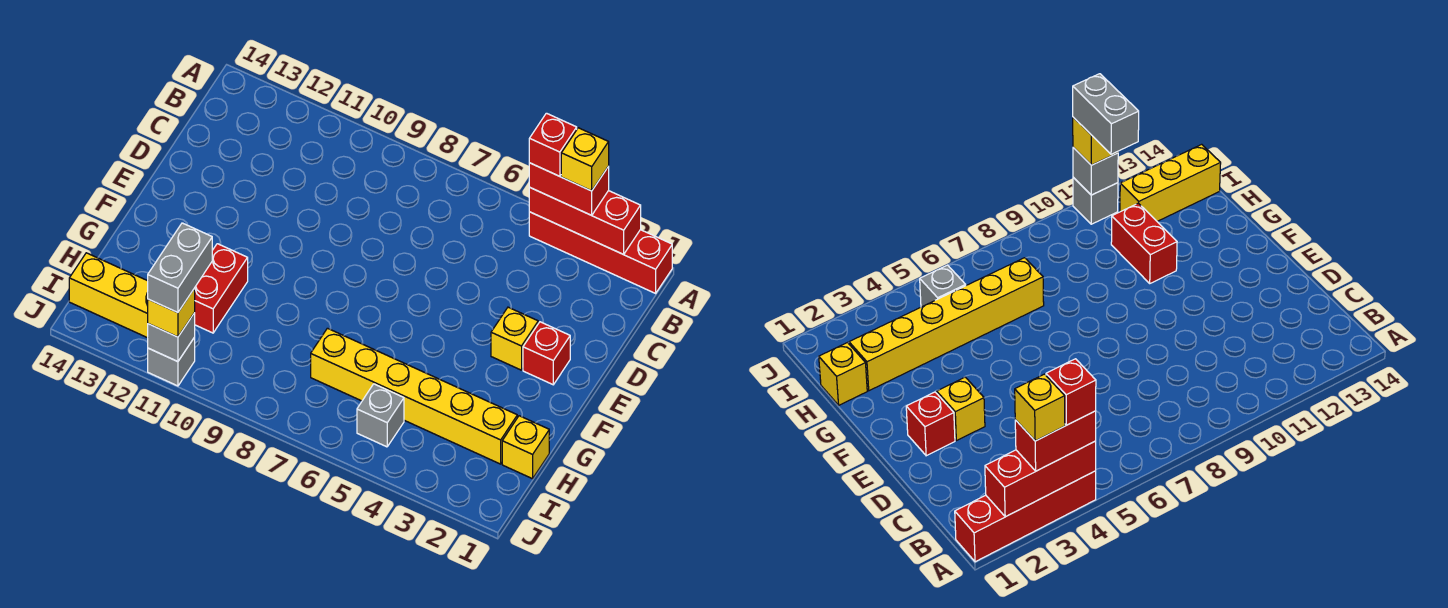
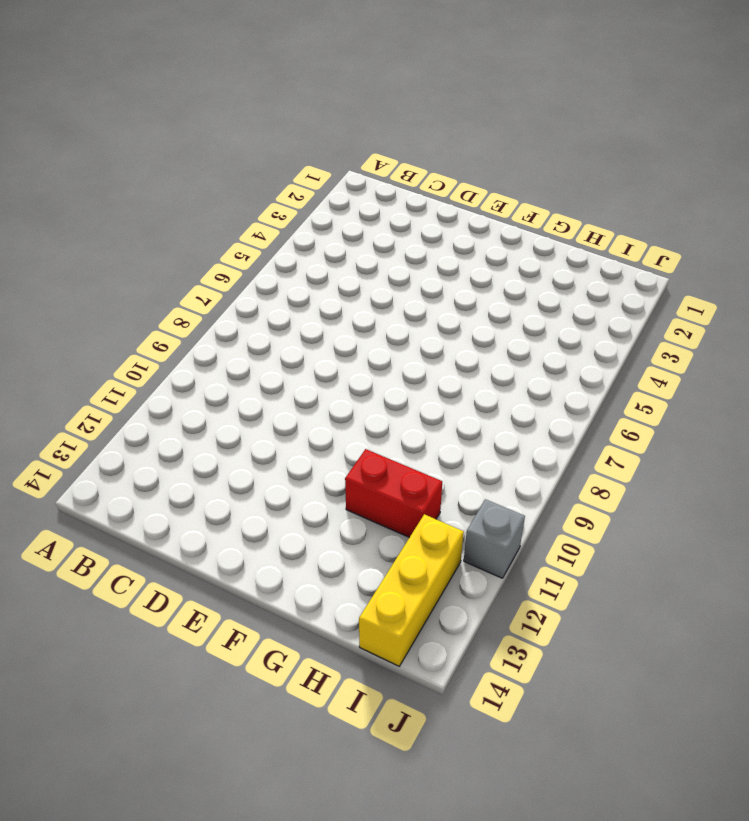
none -> red 1x4 brick [529,212,672,293]
none -> red 1x1 brick [523,322,570,385]
none -> yellow 1x1 brick [491,307,538,370]

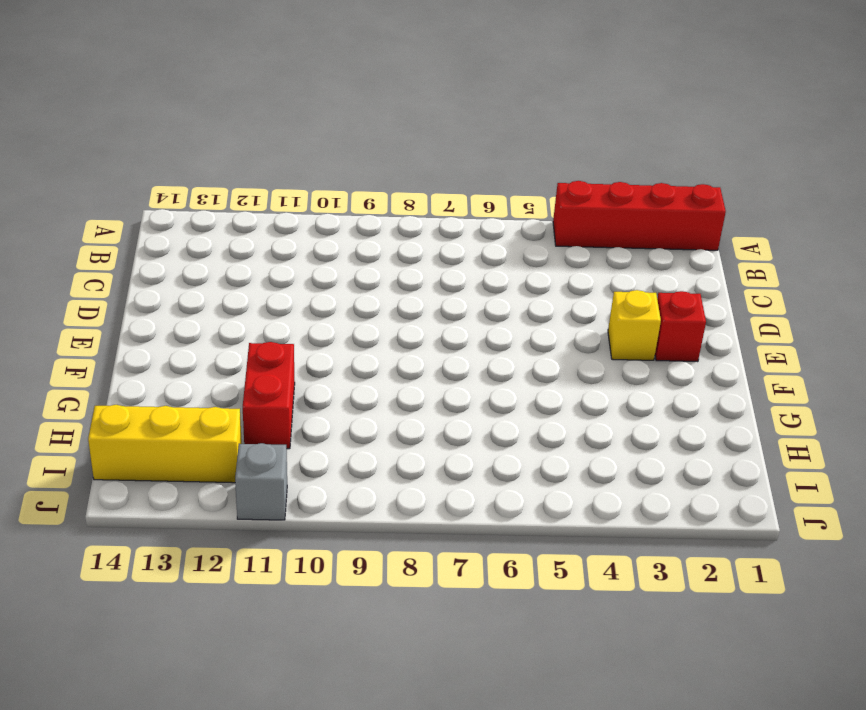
none -> yellow 1x1 brick [502,416,549,479]
none -> yellow 1x6 brick [311,328,517,464]
none -> grey 1x1 brick [357,384,404,447]

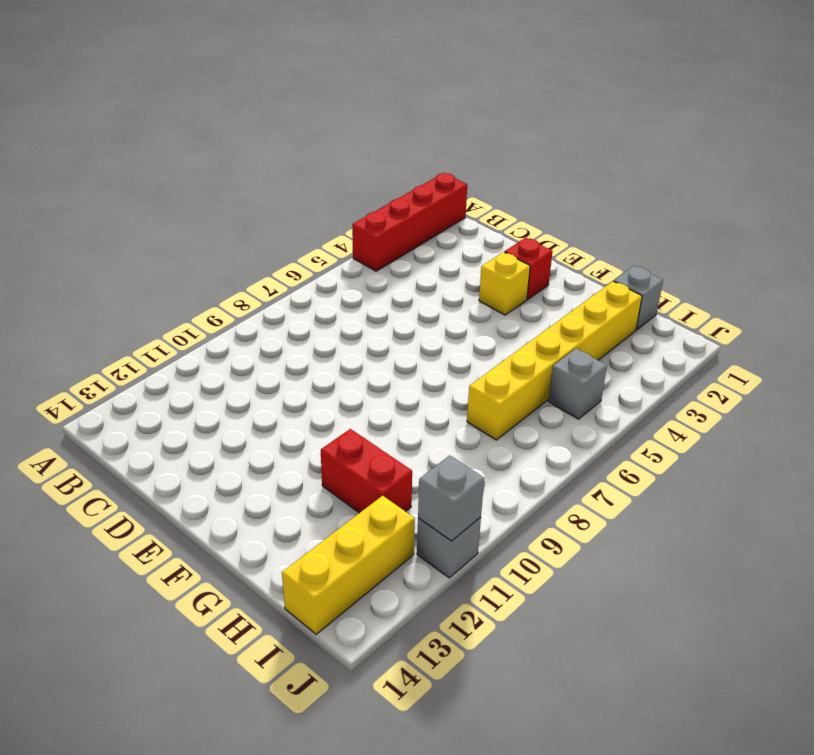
grey 1x1 brick [614,266,663,330] -> yellow 1x1 brick [502,416,549,479]
none -> red 1x3 brick [529,188,641,254]
none -> red 1x2 brick [529,163,609,215]
none -> yellow 1x1 brick [148,288,195,337]

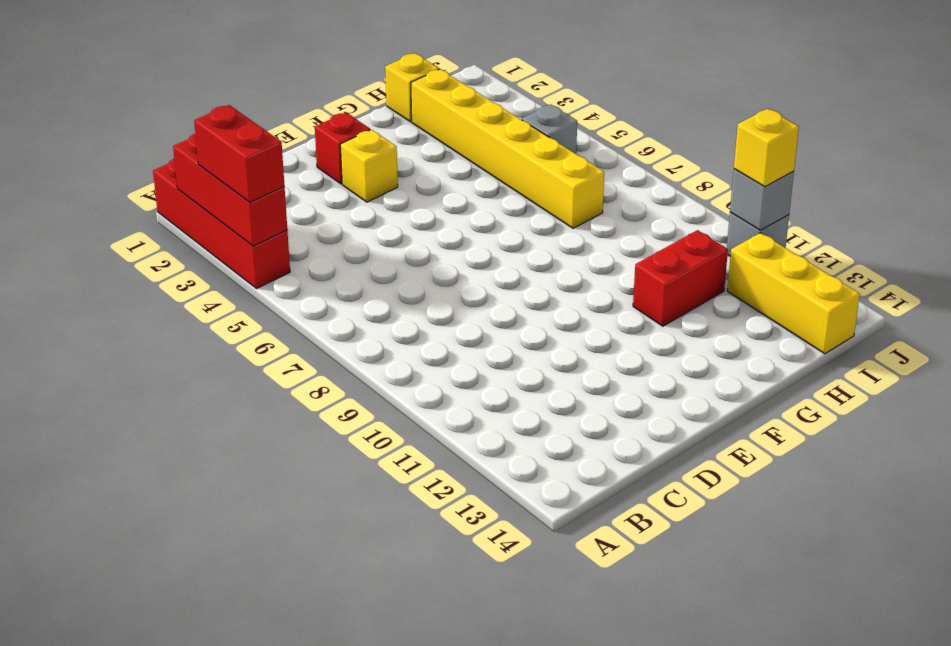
none -> yellow 1x1 brick [561,128,609,191]
none -> red 1x1 brick [529,113,577,176]
none -> grey 1x2 brick [148,223,212,313]

